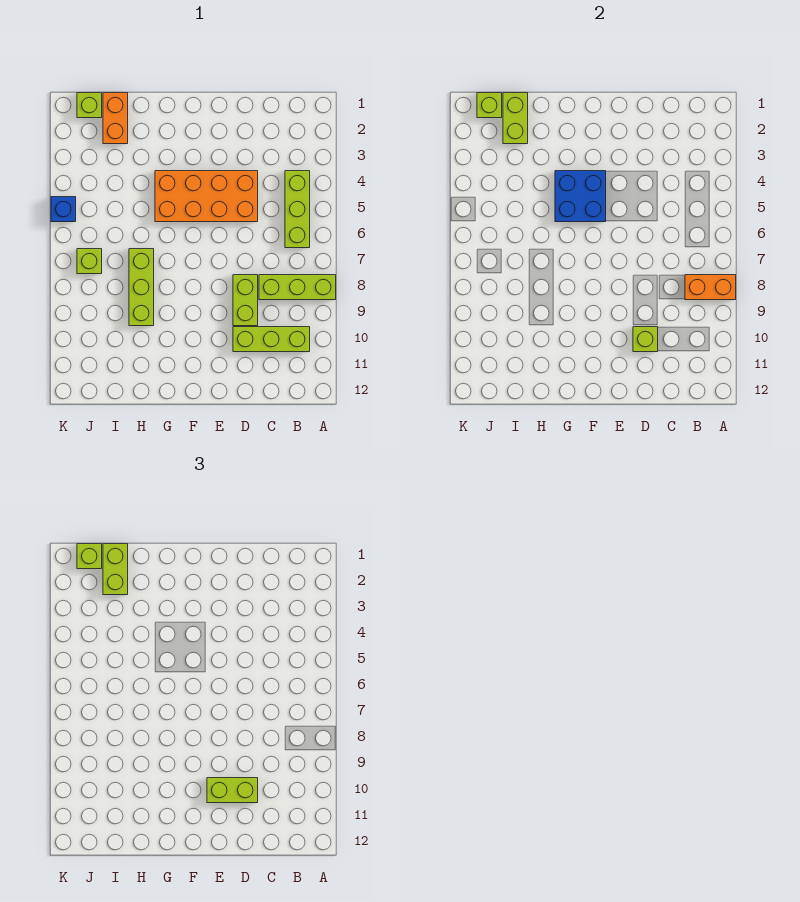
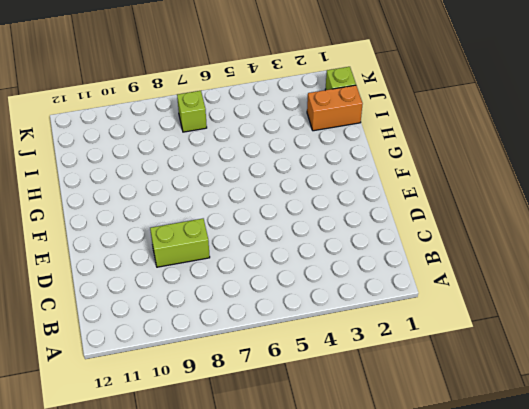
none -> lime 1x3 brick [259,275,336,300]
none -> lime 1x3 brick [285,171,310,248]
none -> lime 1x3 brick [233,327,310,352]

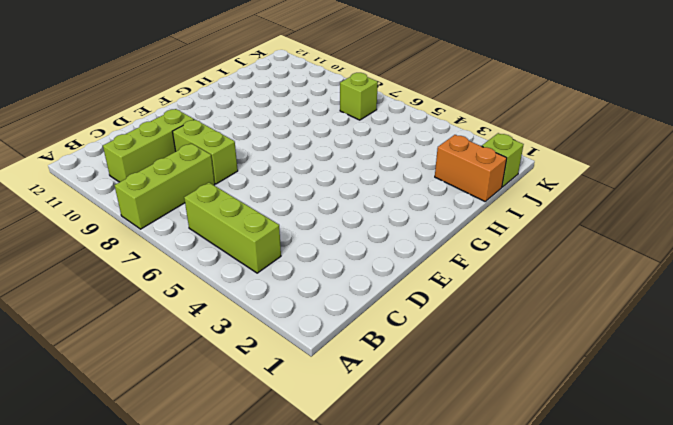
none -> orange 2x4 brick [155,171,258,222]
none -> lime 1x3 brick [129,249,154,326]
none -> blue 1x1 brick [51,197,76,222]

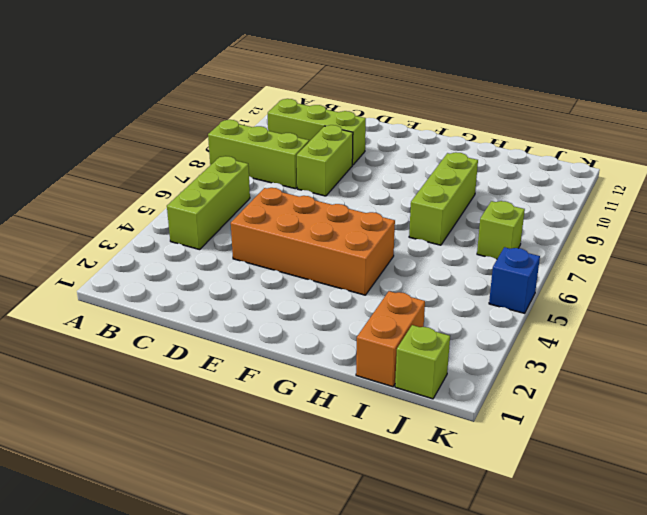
none -> orange 1x2 brick [685,275,736,300]
none -> lime 1x1 brick [633,327,658,352]
none -> blue 2x2 brick [555,171,606,222]

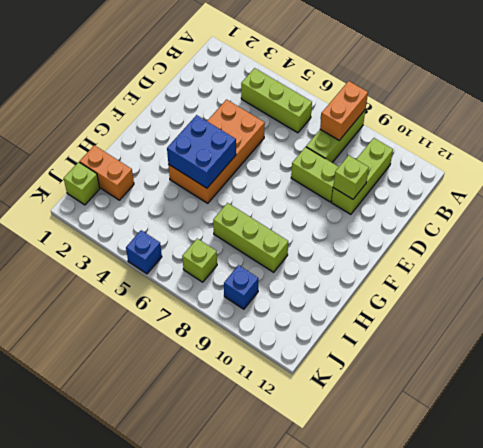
blue 1x1 brick [224,265,259,309] -> none
none -> lime 1x2 brick [503,93,528,144]
none -> lime 1x1 brick [477,93,502,118]
none -> lime 1x2 brick [207,778,258,803]

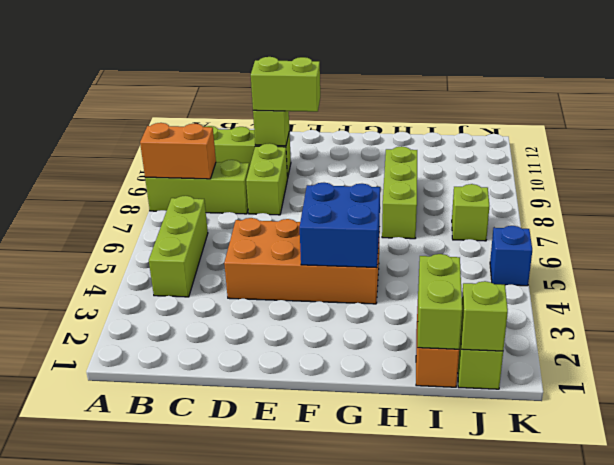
none -> lime 1x2 brick [103,544,128,595]
none -> lime 1x1 brick [77,544,102,569]

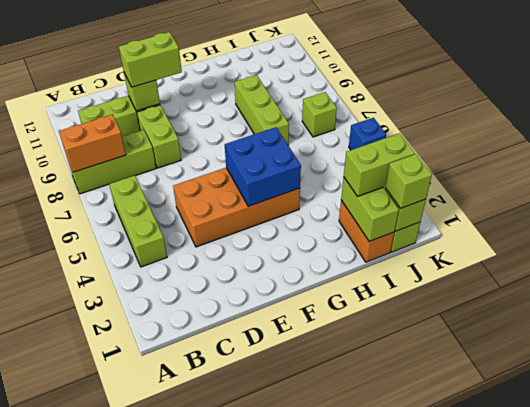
lime 1x2 brick [344,133,415,197] -> lime 1x2 brick turned to [103,544,128,595]

